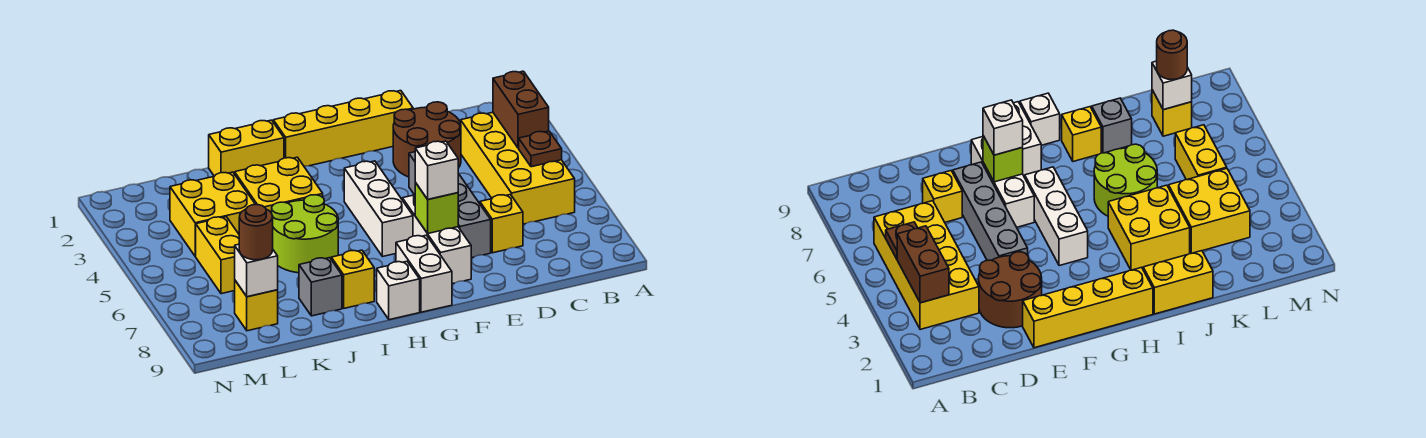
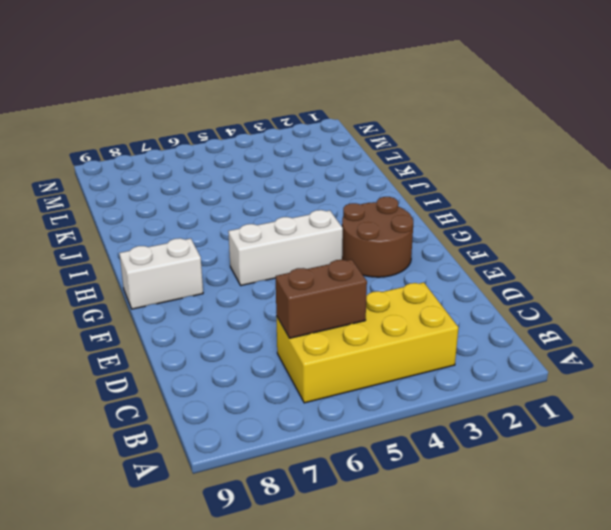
brown 1x2 brick [276,259,367,338] -> brown 1x2 brick moved to [493,71,549,148]
brown 2x2 round brick [342,197,413,277] -> brown 2x2 round brick moved to [393,102,461,177]
none -> yellow 1x1 brick [480,195,523,253]
none -> yellow 1x4 brick [273,91,413,166]
none -> grey 1x4 brick [409,152,491,258]

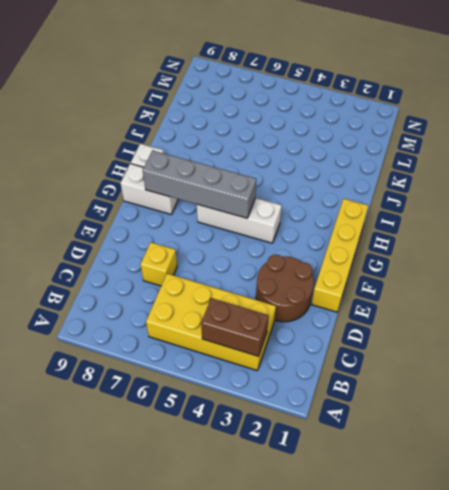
grey 1x4 brick [143,151,256,218] -> grey 1x4 brick moved to [409,152,491,258]
none -> white 1x3 brick [402,195,471,284]
none -> yellow 1x2 brick [209,120,284,176]
none -> yellow 2x2 brick [235,157,323,213]

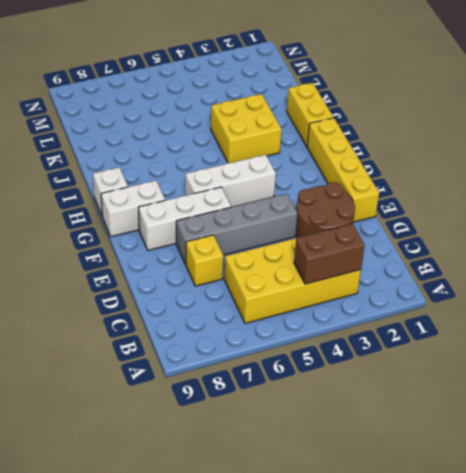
none -> lime 2x2 round brick [272,195,338,273]
none -> yellow 1x1 brick [331,250,374,308]
none -> grey 1x1 brick [299,258,342,316]

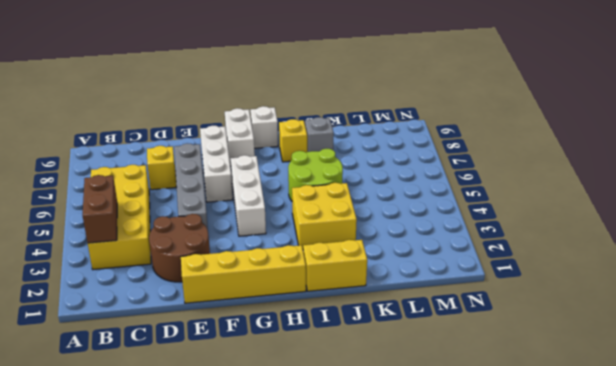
none -> yellow 2x2 brick [170,172,256,256]
none -> yellow 1x2 brick [195,217,239,294]
none -> yellow 1x1 brick [235,281,278,331]

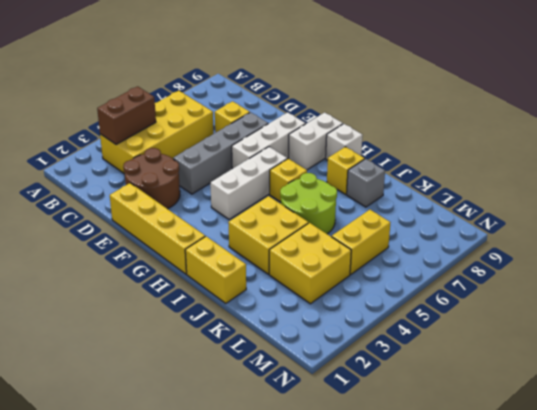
yellow 1x1 brick [270,159,307,202] -> yellow 1x1 brick moved to [235,281,278,331]
none -> brown 1x1 plate [519,131,562,167]
none -> lime 1x1 brick [415,183,458,233]
none -> white 1x1 brick [235,244,278,297]

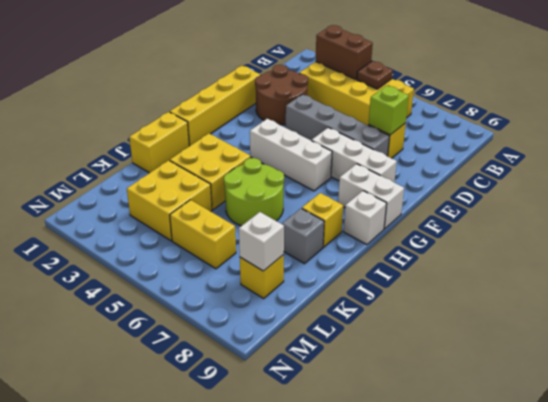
lime 1x1 brick [369,85,409,135] -> lime 1x1 brick moved to [415,183,458,233]
none -> white 1x1 brick [415,141,458,199]
none -> brown 1x1 round brick [239,205,273,260]

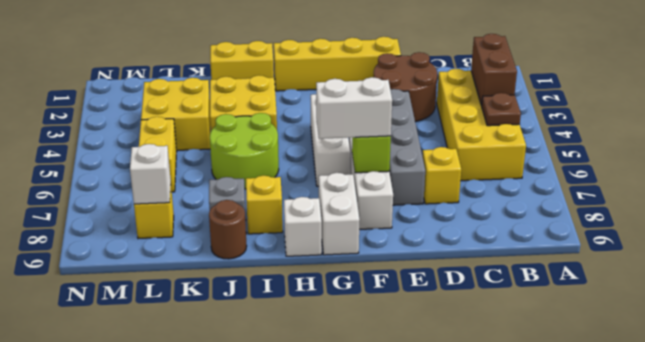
white 1x2 brick [316,77,392,139] -> white 1x1 brick [415,141,458,199]
brown 1x1 round brick [209,200,247,259] -> brown 1x1 round brick moved to [239,205,273,260]

